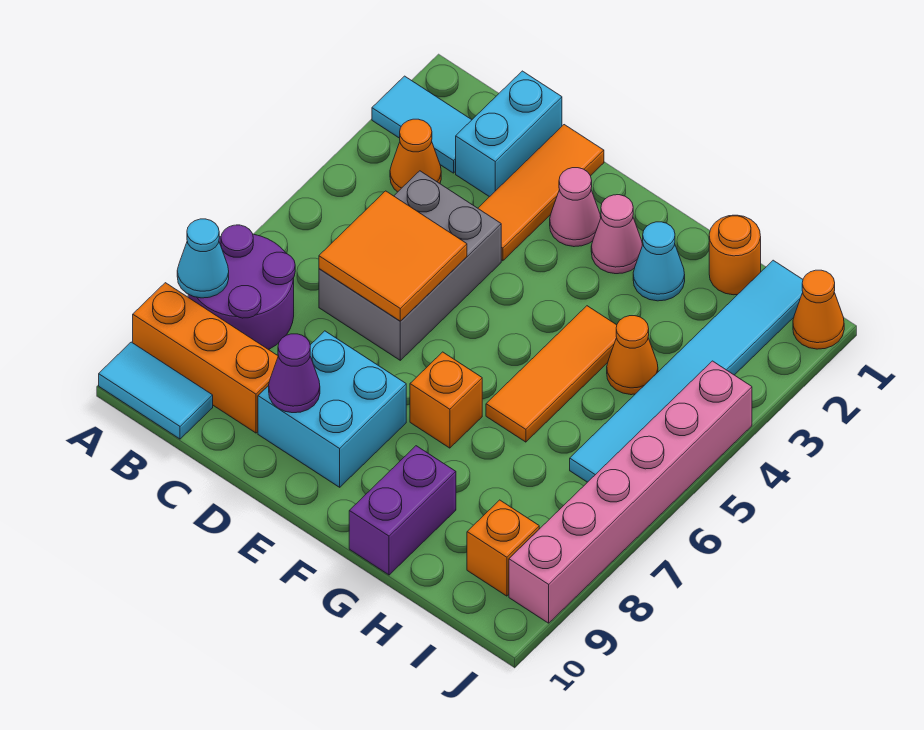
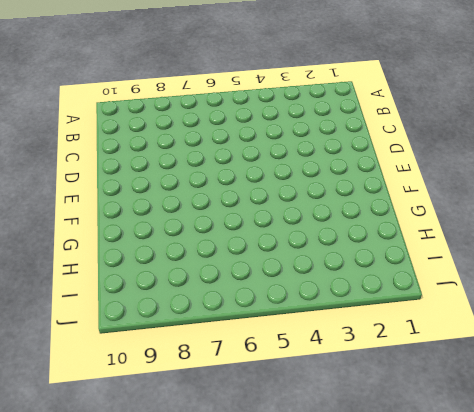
none -> cyan 1x2 tile [372,76,472,173]
none -> purple 2x2 round brick [188,225,295,350]
none -> orange 1x3 brick [133,283,278,433]

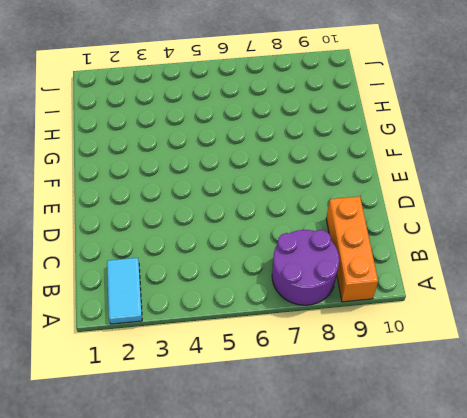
none -> cyan 1x2 tile [99,342,213,439]
none -> orange 1x1 cone [390,119,441,192]
none -> cyan 1x2 brick [456,71,562,197]

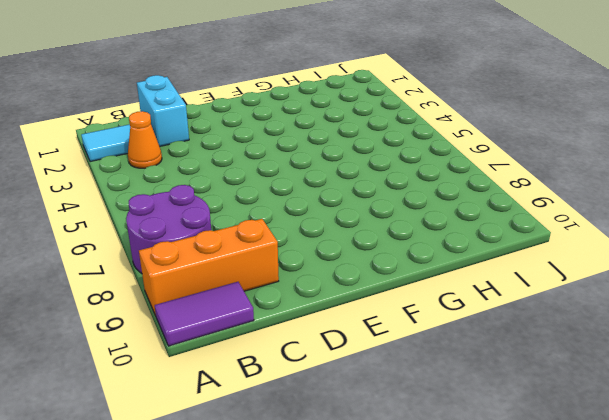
purple 1x2 tile [155,282,254,346] -> cyan 1x2 tile [99,342,213,439]
none -> grey 2x3 brick [319,171,501,360]
none -> orange 1x3 tile [478,125,604,261]
none -> cyan 2x2 brick [258,331,406,487]

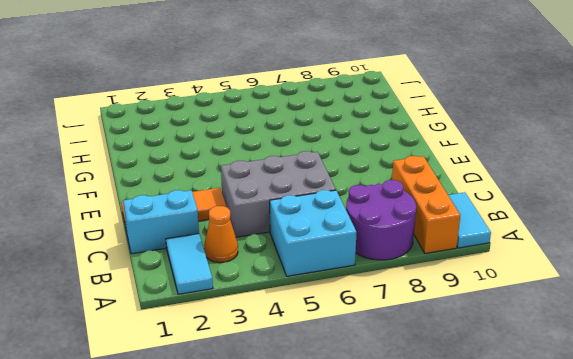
cyan 2x2 brick [270,190,357,276] -> cyan 2x2 brick moved to [258,331,406,487]
none -> pink 1x1 cone [550,168,601,247]
none -> pink 1x1 cone [591,195,642,274]
none -> orange 1x1 brick [410,352,482,448]

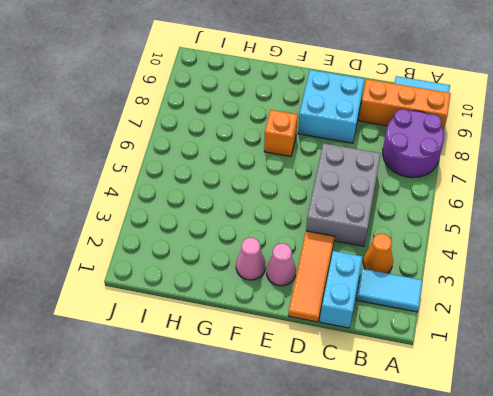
none -> cyan 1x1 cone [633,222,685,301]
none -> orange 1x3 tile [486,306,617,442]
none -> purple 1x2 brick [349,446,456,575]

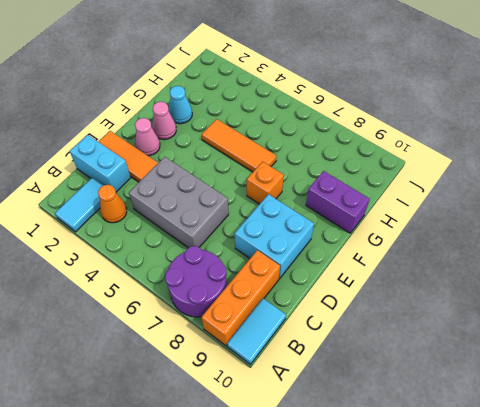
none -> orange 1x1 round brick [709,215,761,295]
none -> orange 1x1 cone [607,316,658,395]
none -> cyan 1x6 tile [570,260,803,482]

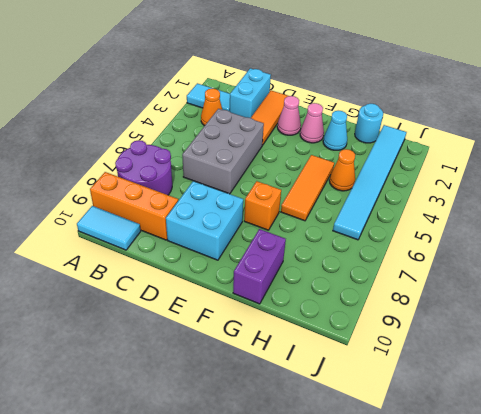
cyan 1x1 round brick [355,104,383,143] -> orange 1x1 round brick [709,215,761,295]
none -> orange 1x1 brick [467,500,539,596]
none -> orange 1x1 cone [793,270,844,349]
none -> pink 1x6 brick [509,361,752,623]

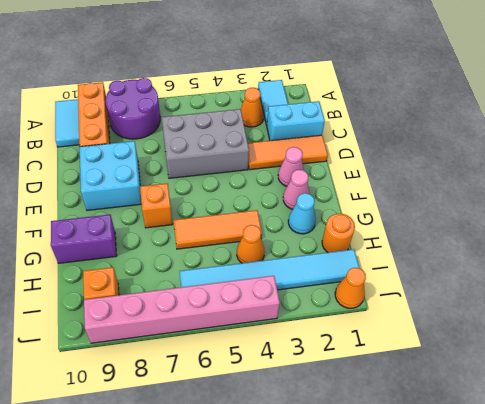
none -> cyan 1x1 cone [177,219,229,298]
none -> orange 2x2 tile [319,191,467,321]
none -> purple 1x1 cone [269,334,320,413]

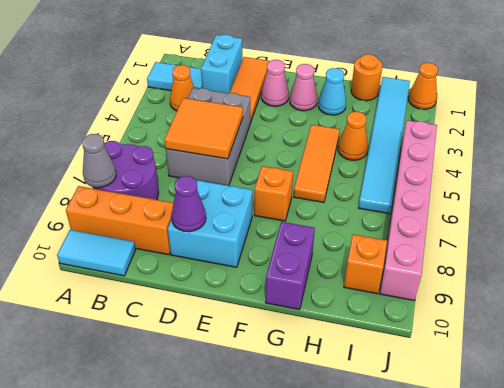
grey 1x1 cone [82,134,116,188] -> cyan 1x1 cone [177,219,229,298]

